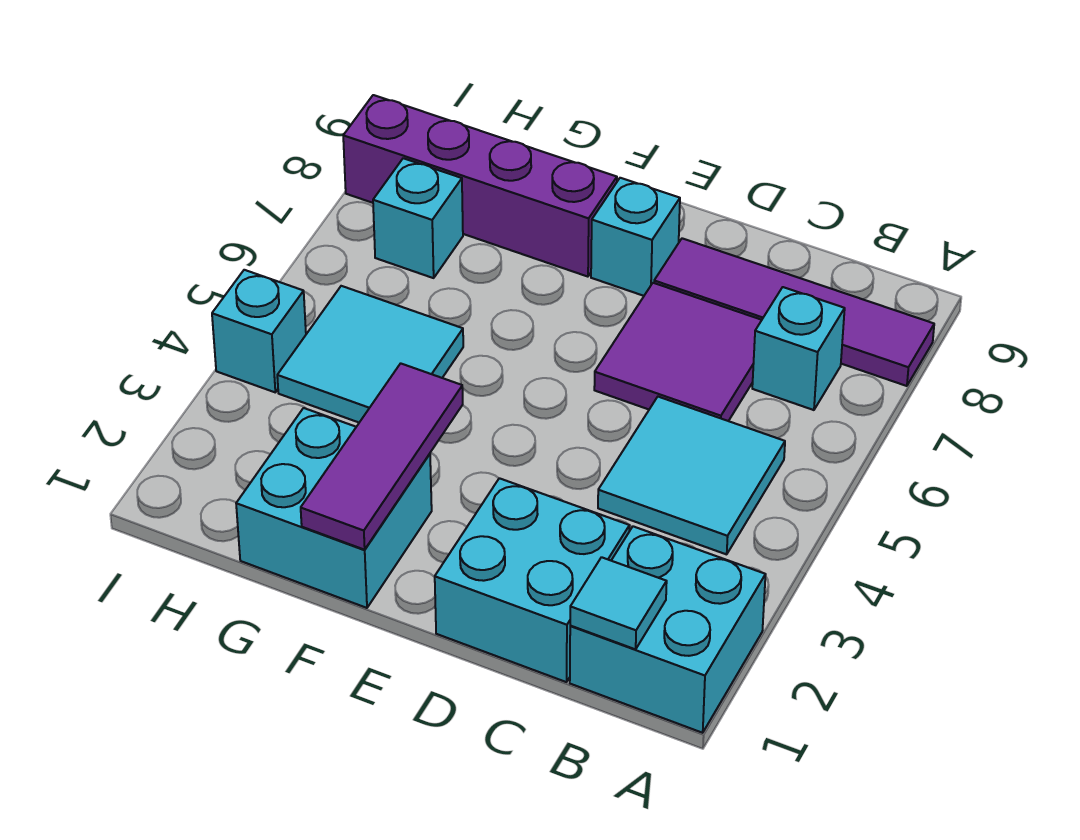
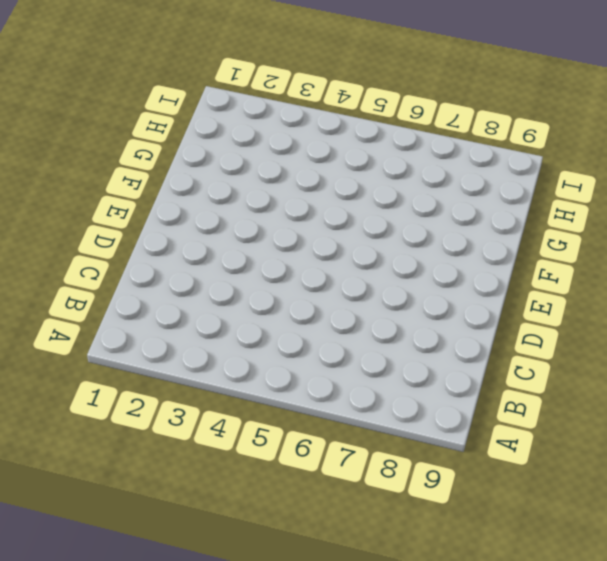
none -> cyan 2x2 brick [570,526,766,733]
none -> purple 1x4 tile [654,238,934,386]
none -> cyan 2x2 tile [598,397,785,554]

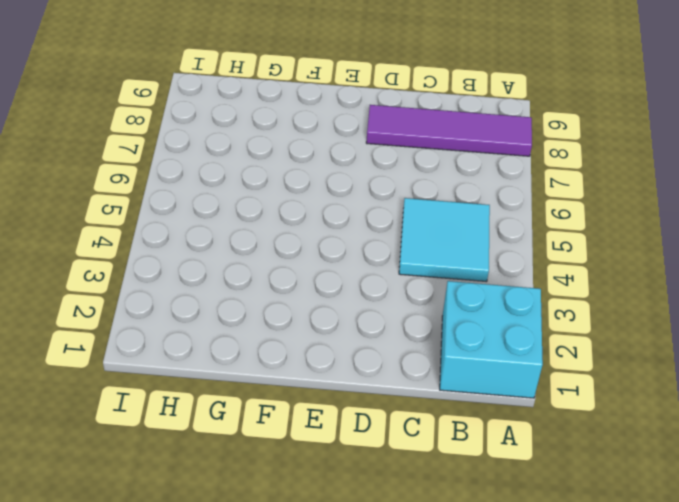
none -> cyan 1x1 brick [752,287,845,410]
none -> cyan 2x2 brick [435,478,630,682]
none -> purple 2x2 tile [594,283,762,421]

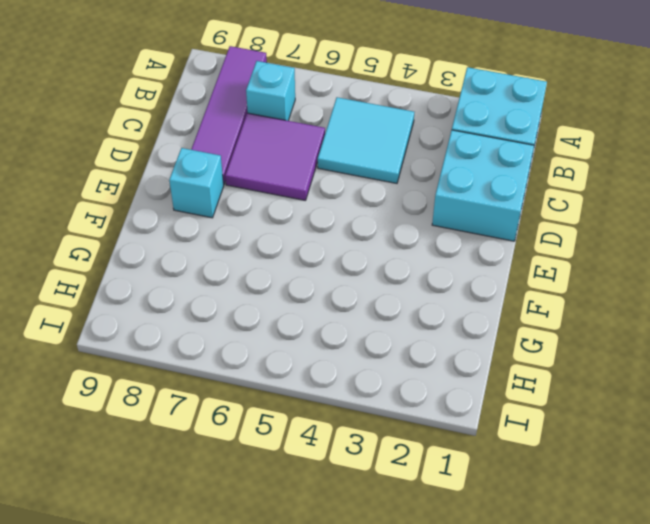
none -> cyan 2x2 brick [236,408,432,608]
none -> purple 1x4 brick [343,95,617,277]
none -> cyan 2x2 tile [277,286,463,422]

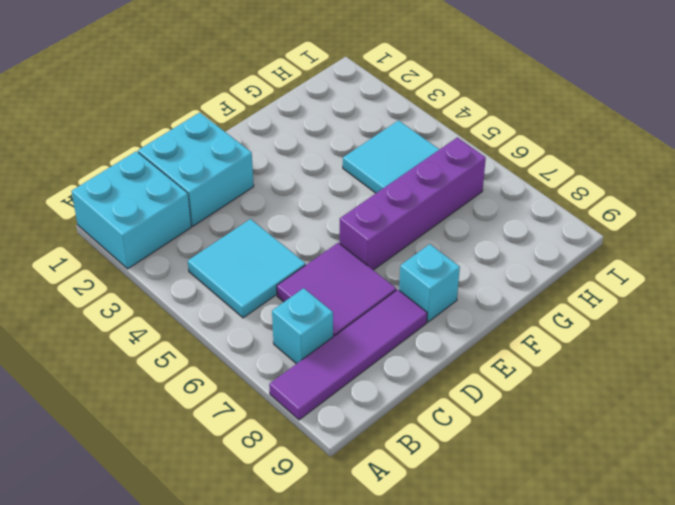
purple 1x4 brick [340,137,486,270] -> purple 1x4 brick moved to [343,95,617,277]
none -> cyan 2x2 brick [236,408,432,608]
none -> cyan 1x1 brick [373,158,463,278]
none -> cyan 1x1 brick [212,270,306,392]

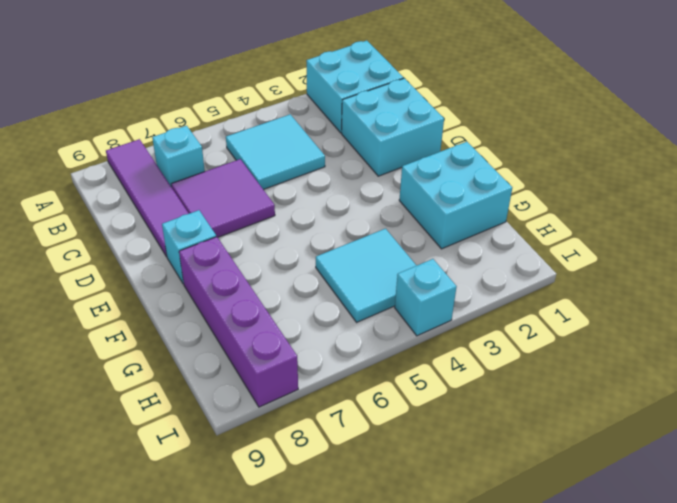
none -> cyan 1x1 brick [373,158,463,278]
none -> cyan 1x1 tile [570,557,667,649]
none -> purple 1x3 tile [301,363,463,550]

